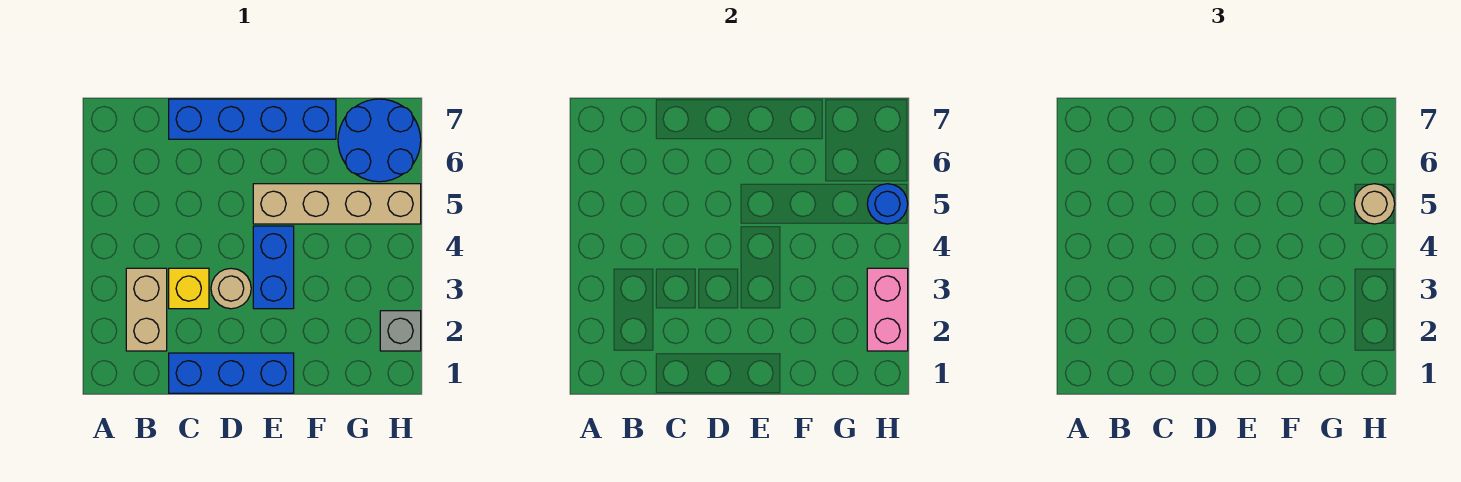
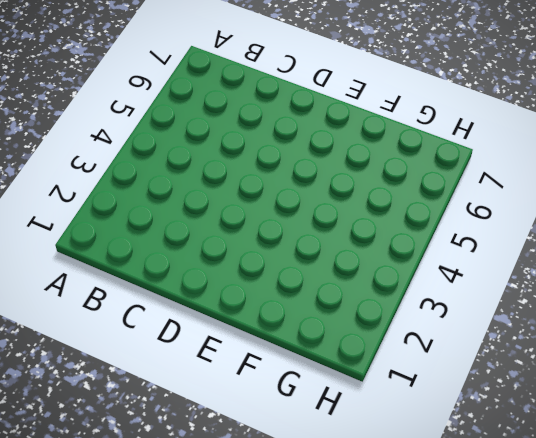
none -> tan 1x2 brick [126,268,167,351]
none -> blue 1x3 brick [169,353,294,393]
none -> yellow 1x1 brick [169,268,209,309]

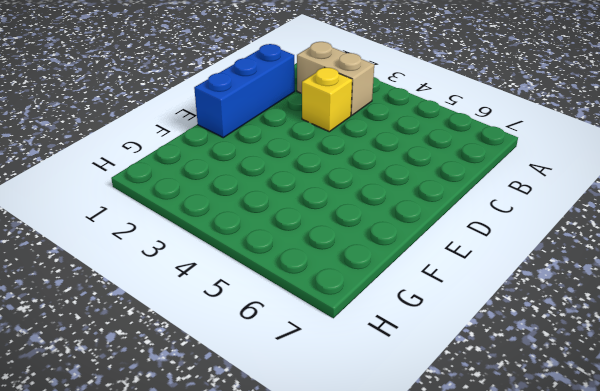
none -> blue 1x4 brick [169,99,336,139]
none -> tan 1x1 round brick [211,268,251,309]
none -> blue 1x2 brick [253,226,294,309]

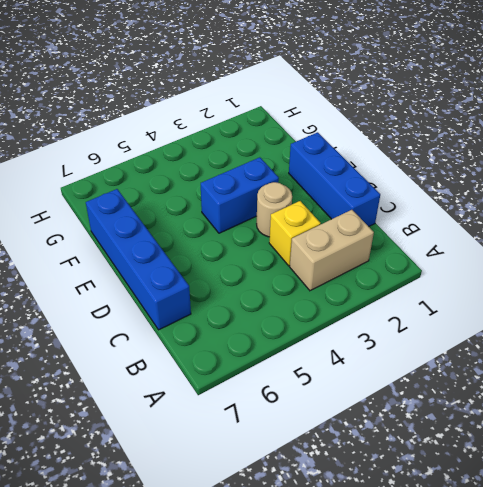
none -> tan 1x4 brick [253,184,421,224]
none -> blue 2x2 round brick [338,99,421,182]
none -> grey 1x1 brick [380,311,421,351]

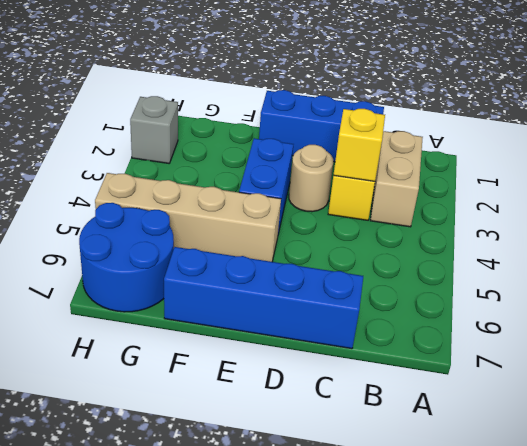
yellow 1x1 brick [334,109,385,181] -> none
none -> pink 1x2 brick [867,268,908,351]
none -> blue 1x1 round brick [867,184,908,224]
none -> tan 1x1 round brick [1354,184,1395,224]

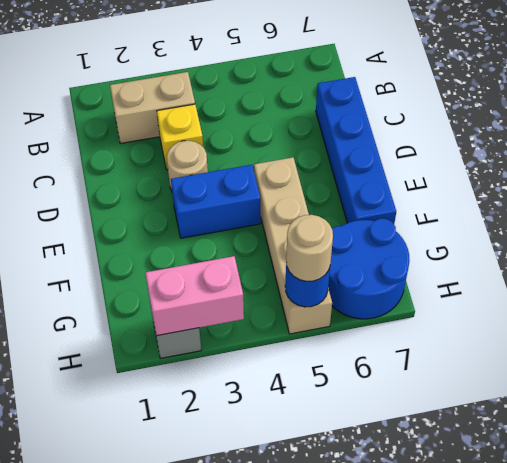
none -> blue 1x3 brick [169,353,294,393]

